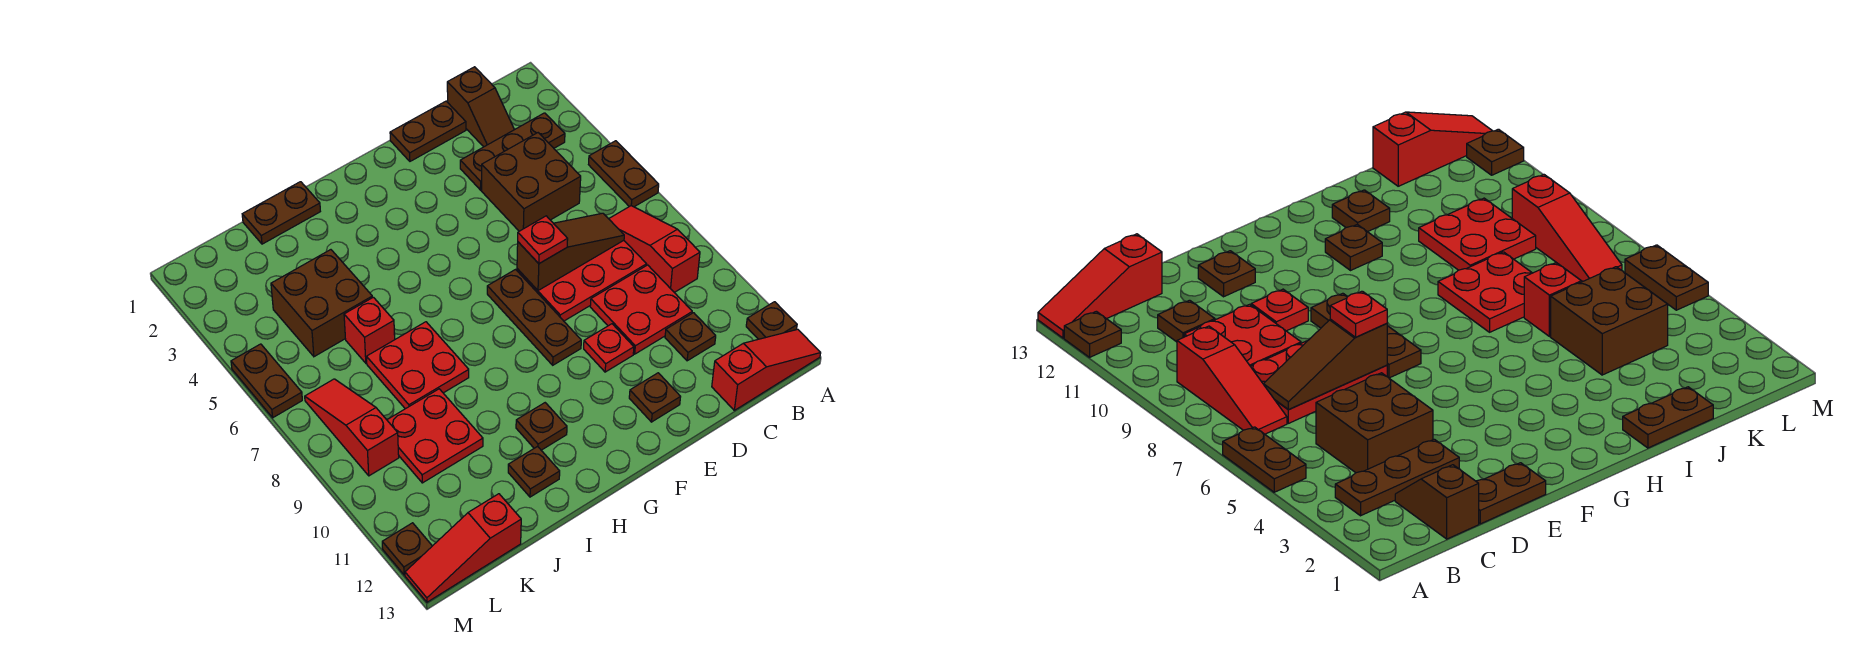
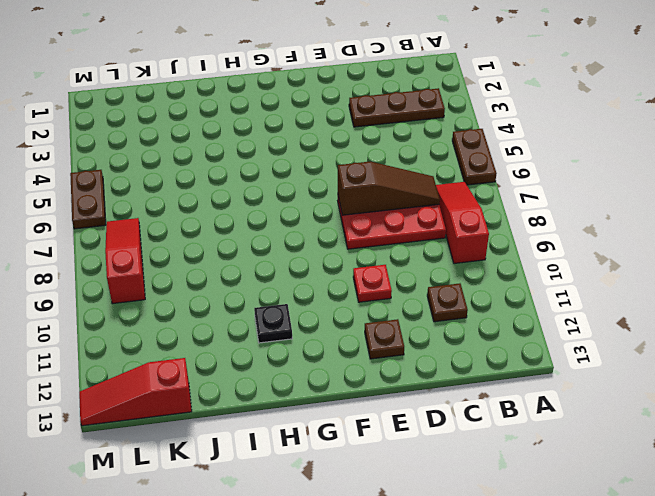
black 1x1 plate [254,304,292,343] -> brown 1x1 plate [516,403,567,450]
none -> brown 1x1 plate [746,302,797,339]
none -> red 1x3 slope [712,329,821,410]
none -> brown 1x2 slope [447,67,514,147]

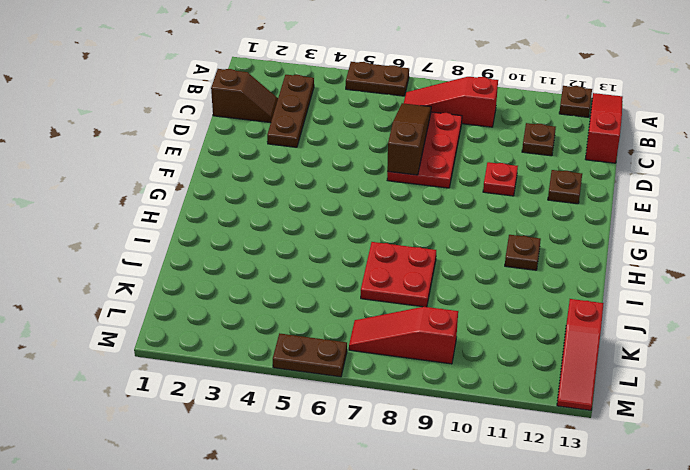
none -> brown 2x2 brick [482,133,581,231]
none -> red 2x2 plate [590,265,692,354]
none -> brown 1x2 plate [390,101,466,161]

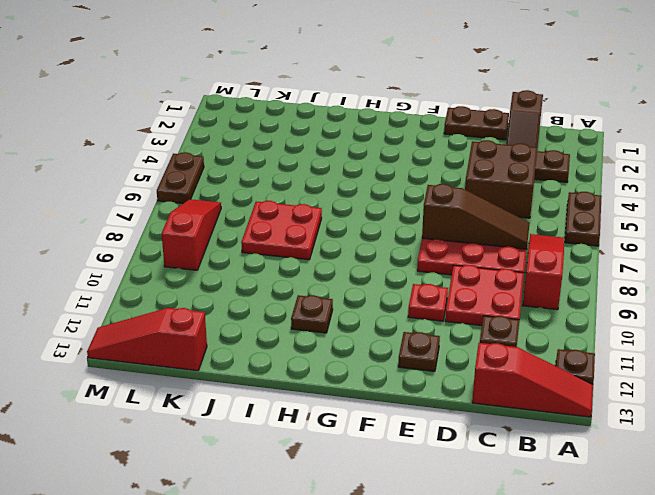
none -> brown 1x3 plate [487,270,581,365]
none -> brown 1x2 plate [242,182,320,244]
none -> brown 1x1 plate [508,446,560,497]

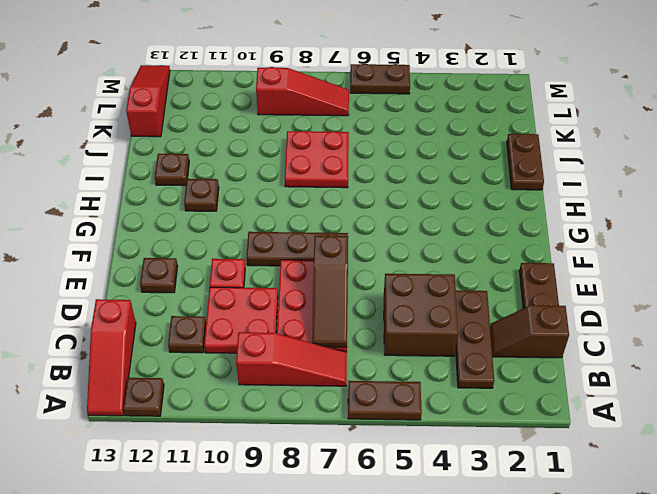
none -> brown 2x2 brick [271,250,372,357]
none -> red 1x1 brick [344,297,395,363]
none -> red 2x2 plate [387,389,483,483]

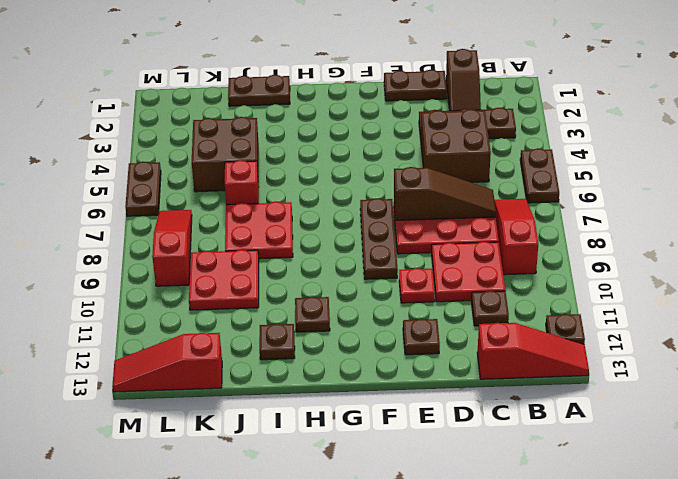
none -> brown 1x1 plate [382,523,432,575]
none -> red 1x1 plate [518,216,568,264]

